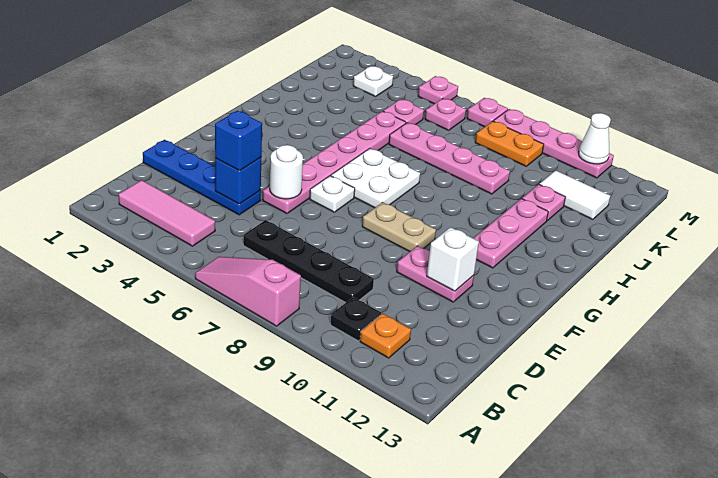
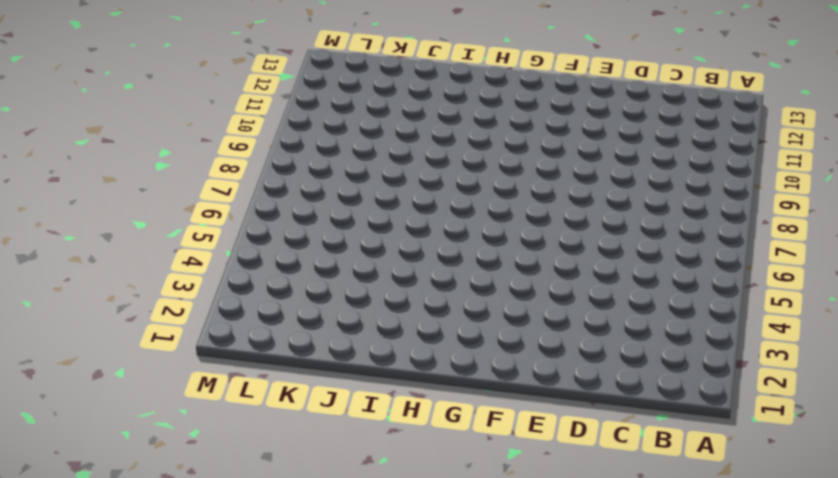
none -> pink 1x3 slope [195,257,301,326]
none -> pink 1x3 tile [119,180,215,246]
none -> black 1x1 plate [331,297,381,341]

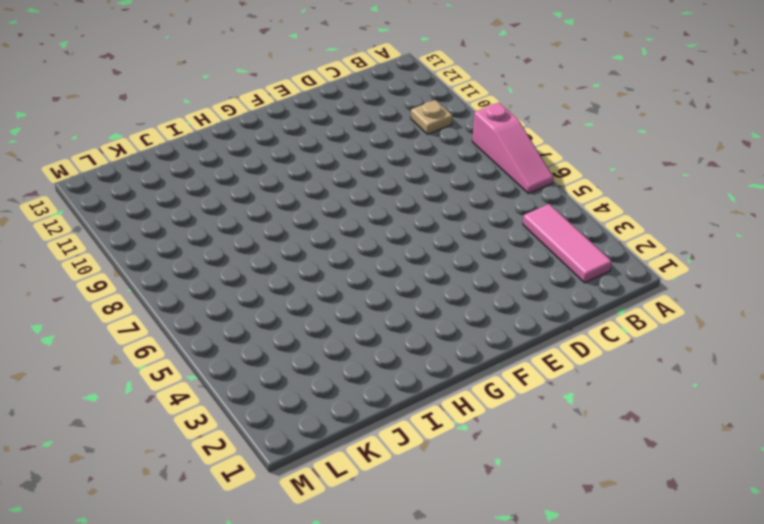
tan 1x1 plate [411,100,453,134] -> black 1x1 plate [331,297,381,341]
none -> orange 1x1 plate [360,313,411,358]
none -> black 1x4 plate [243,220,374,302]
none -> blue 1x4 plate [143,140,261,215]

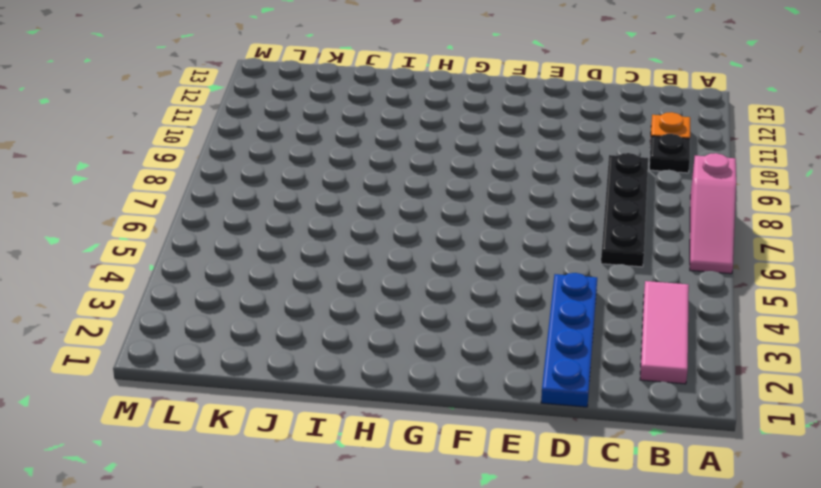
none -> pink 1x6 plate [263,111,406,213]
none -> pink 1x2 plate [397,246,474,302]
none -> white 1x1 plate [310,176,355,212]

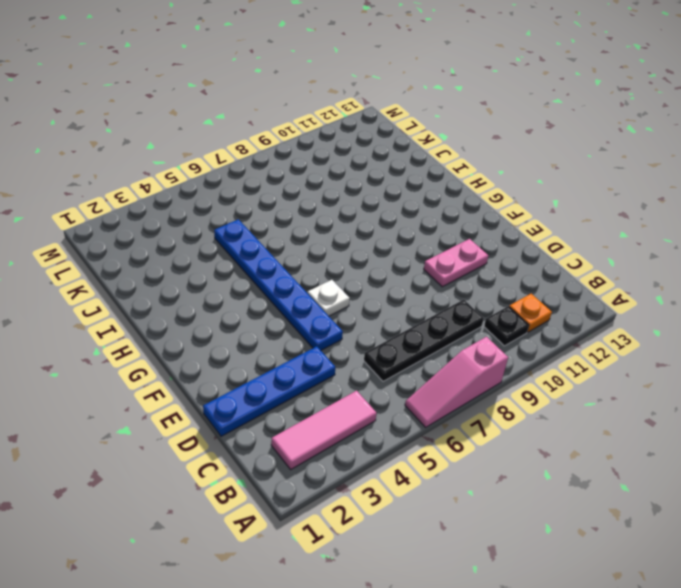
blue 1x6 plate [214,219,343,350] -> pink 1x6 plate [263,111,406,213]
none -> tan 1x2 plate [362,202,436,252]
none -> white 2x2 plate [331,149,420,208]
none -> pink 1x3 plate [473,199,548,268]

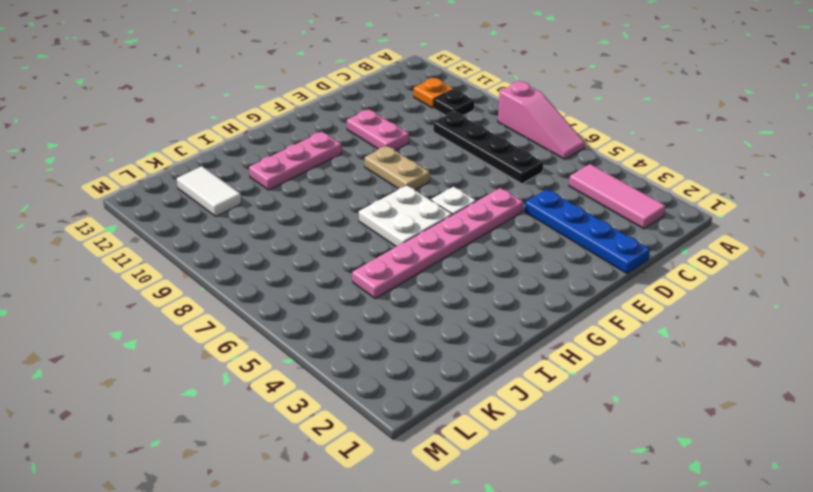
none -> pink 1x4 plate [389,123,510,194]
none -> pink 1x1 plate [522,184,565,221]
none -> pink 1x1 plate [384,99,424,125]

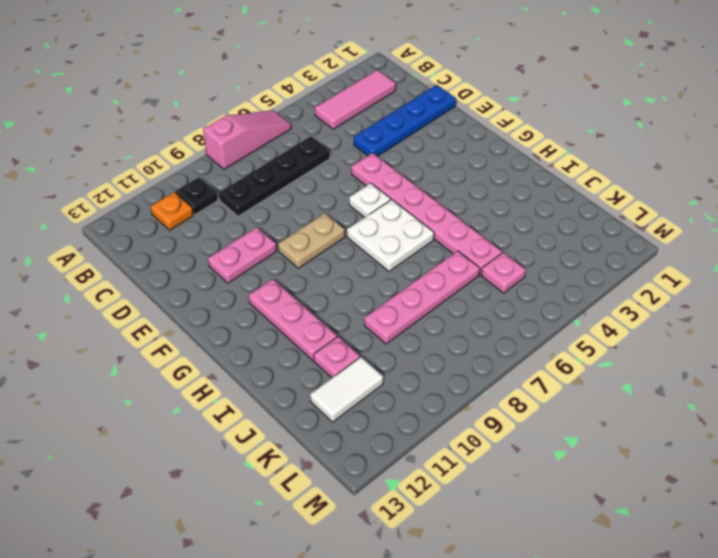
none -> white 1x1 plate [353,66,393,96]
none -> pink 1x1 plate [425,98,466,130]
none -> orange 1x2 plate [475,121,544,166]

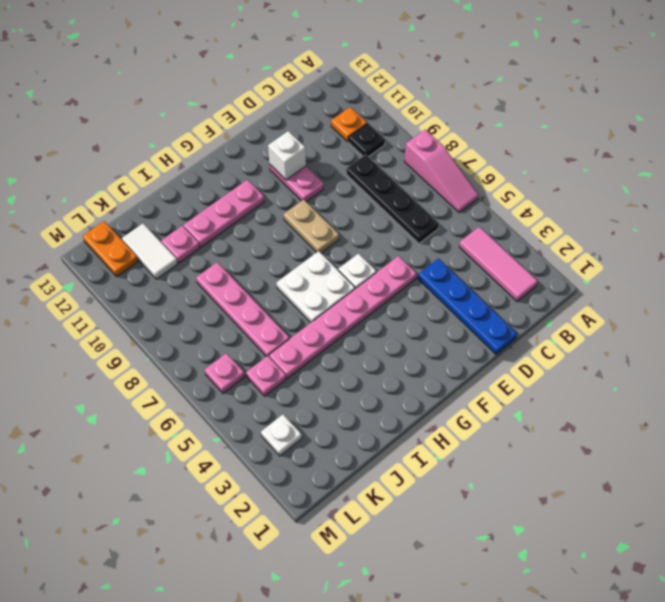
orange 1x2 plate [83,221,138,277] -> orange 1x2 plate moved to [475,121,544,166]
none -> pink 1x1 plate [418,76,458,104]
none -> pink 1x1 plate [467,98,508,127]
none -> pink 1x4 plate [494,109,614,178]

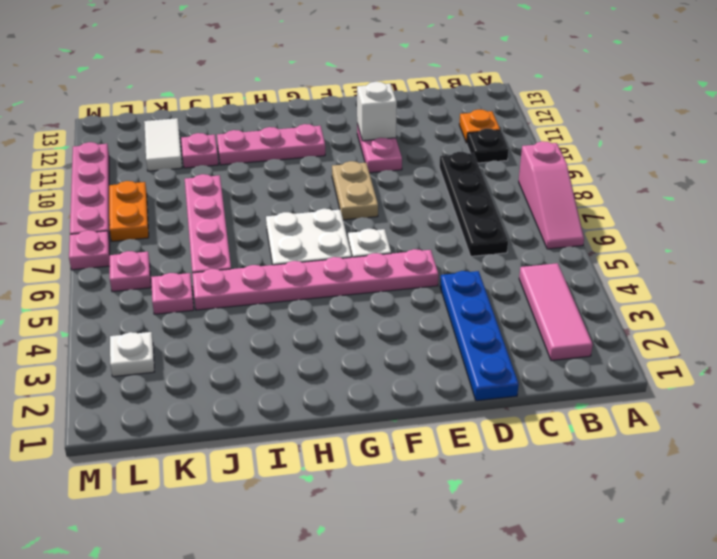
none -> pink 1x1 plate [418,76,458,104]
none -> blue 1x1 brick [215,158,261,204]
none -> white 1x1 round brick [270,145,303,199]

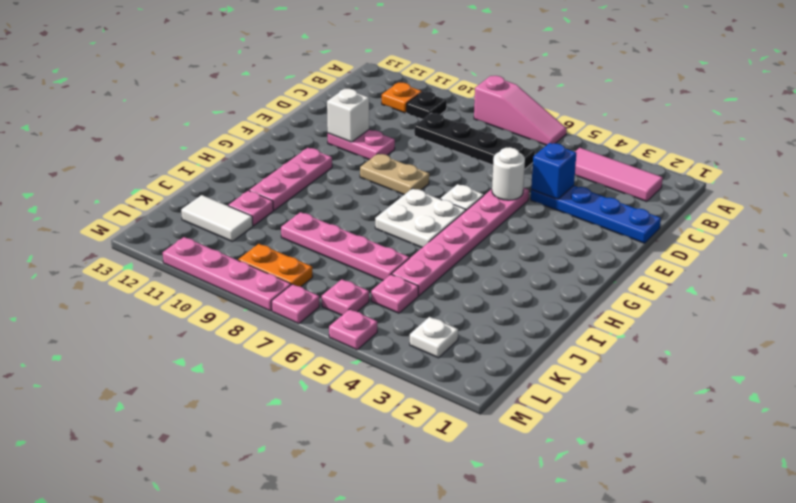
none -> white 1x1 cone [579,113,611,164]
none -> blue 1x1 brick [215,111,262,171]

